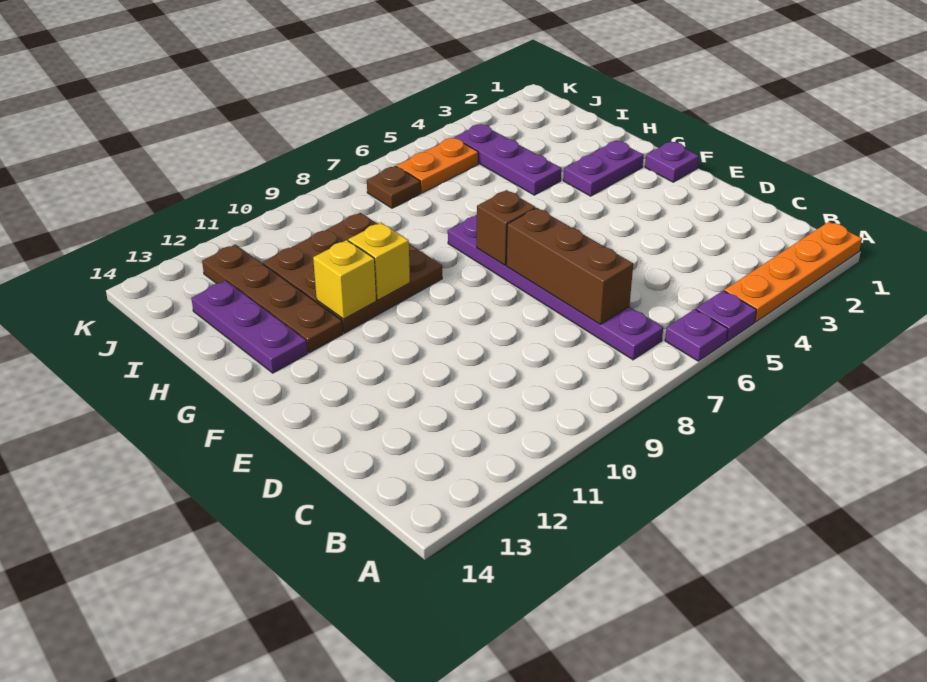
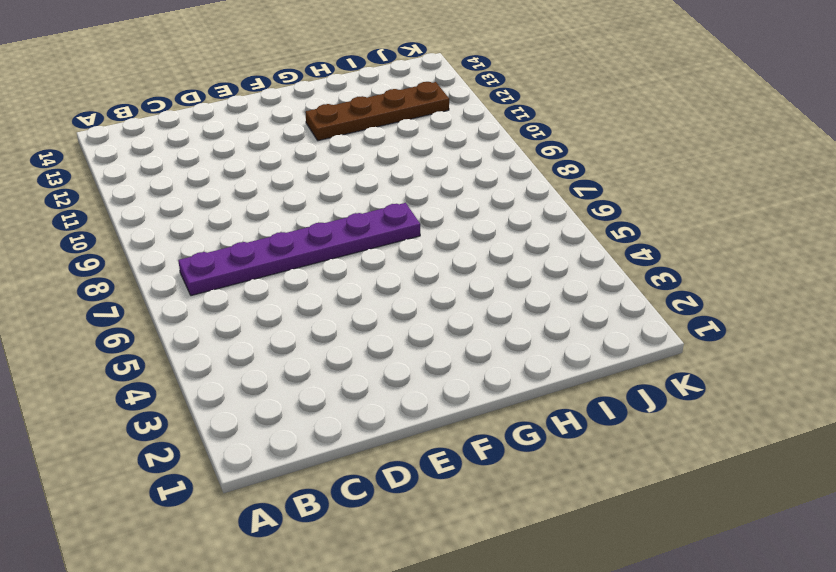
none -> orange 1x4 plate [724,222,862,322]
none -> purple 1x1 plate [696,291,757,341]
none -> purple 1x1 plate [665,309,728,361]

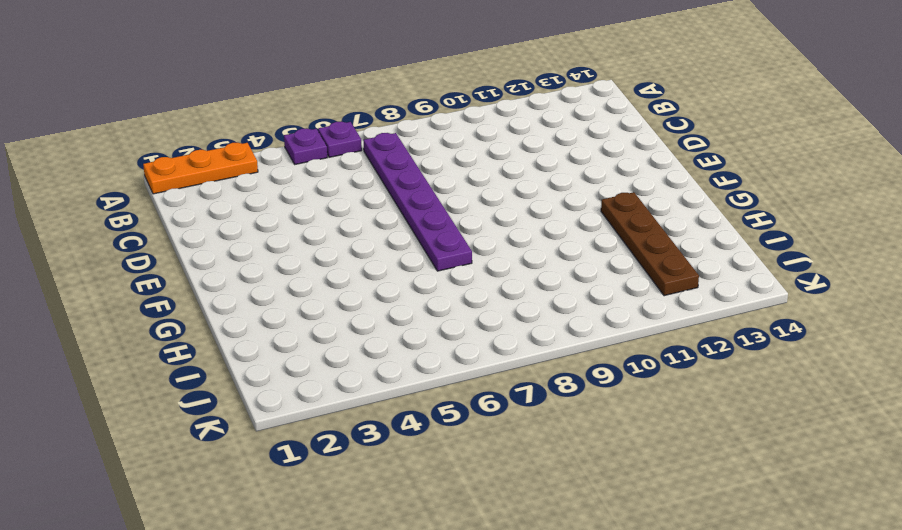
orange 1x3 plate [143,143,258,194] -> orange 1x4 plate [724,222,862,322]
none -> purple 1x1 plate [645,141,699,182]
none -> purple 1x2 plate [563,141,644,196]
none -> brown 3x3 plate [263,213,442,333]

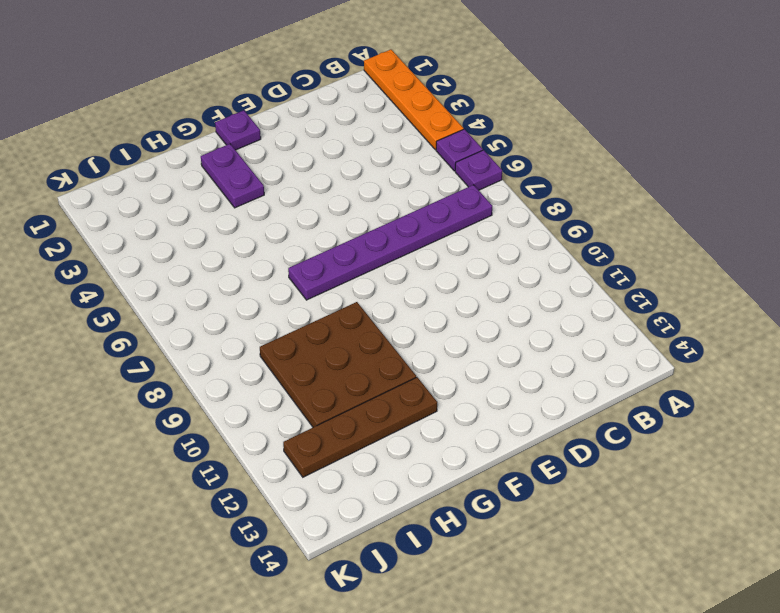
none -> purple 1x3 plate [191,281,308,373]
none -> purple 1x3 plate [455,124,561,195]
none -> orange 1x2 plate [397,138,478,193]

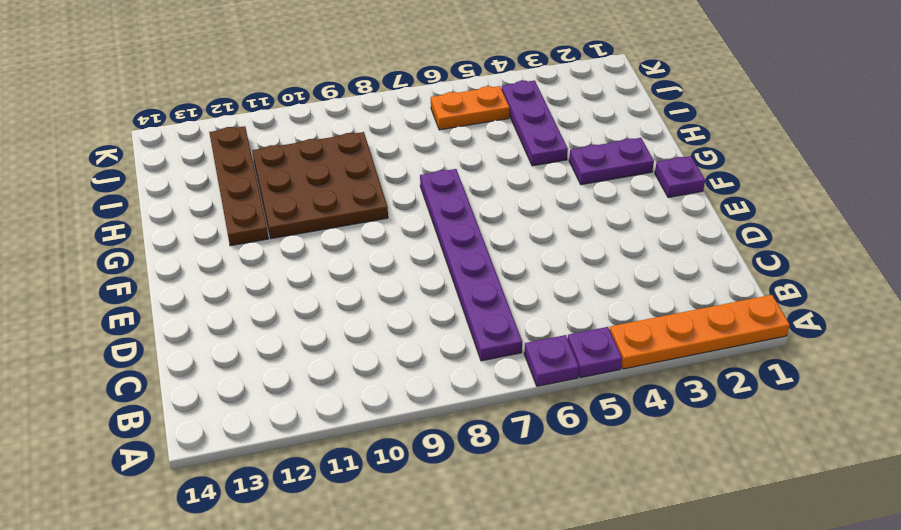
none -> purple 1x3 plate [191,281,308,373]
none -> brown 1x1 plate [367,166,421,208]
none -> brown 1x3 brick [506,208,633,324]

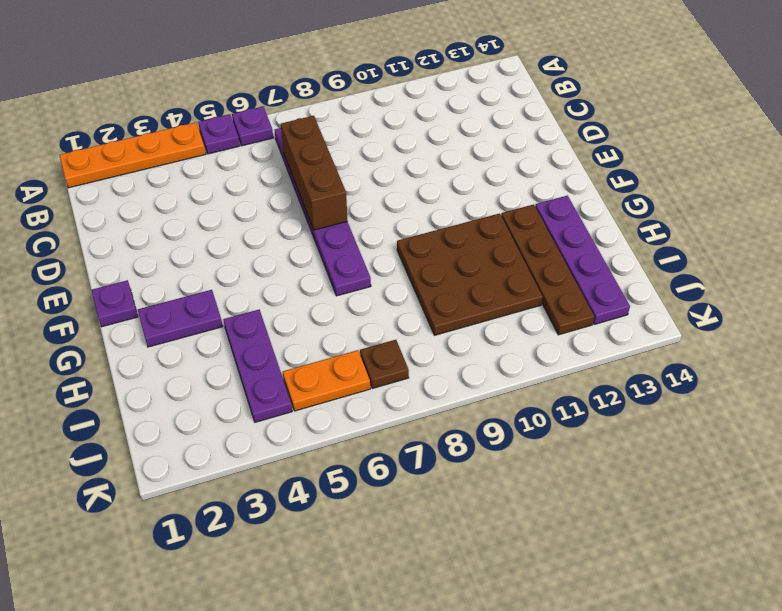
purple 1x4 plate [535,196,630,325] -> purple 1x3 plate [191,281,308,373]
none -> brown 1x1 brick [477,190,536,265]
none -> yellow 1x1 brick [348,223,410,300]
none -> yellow 1x1 brick [313,240,376,319]

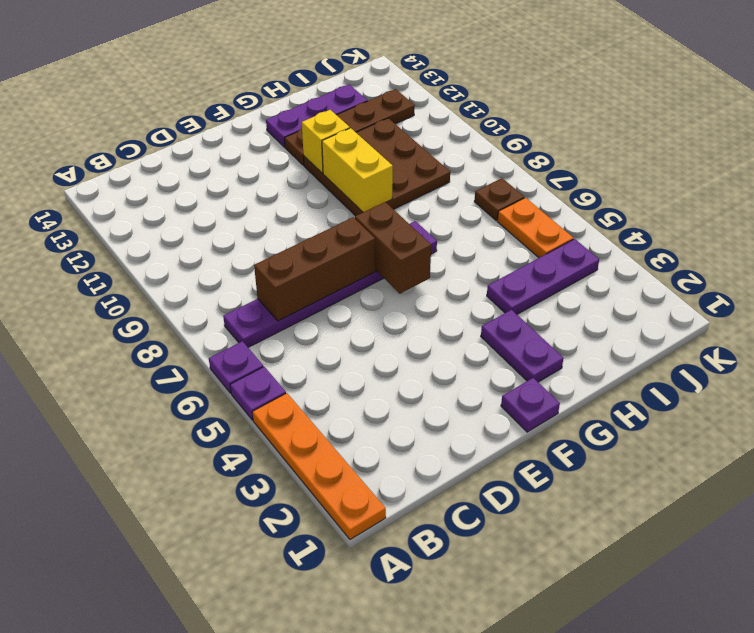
brown 1x2 brick [355,202,431,294] -> brown 1x1 brick [477,190,536,265]
yellow 1x2 brick [322,128,393,212] -> yellow 1x1 brick [348,223,410,300]

